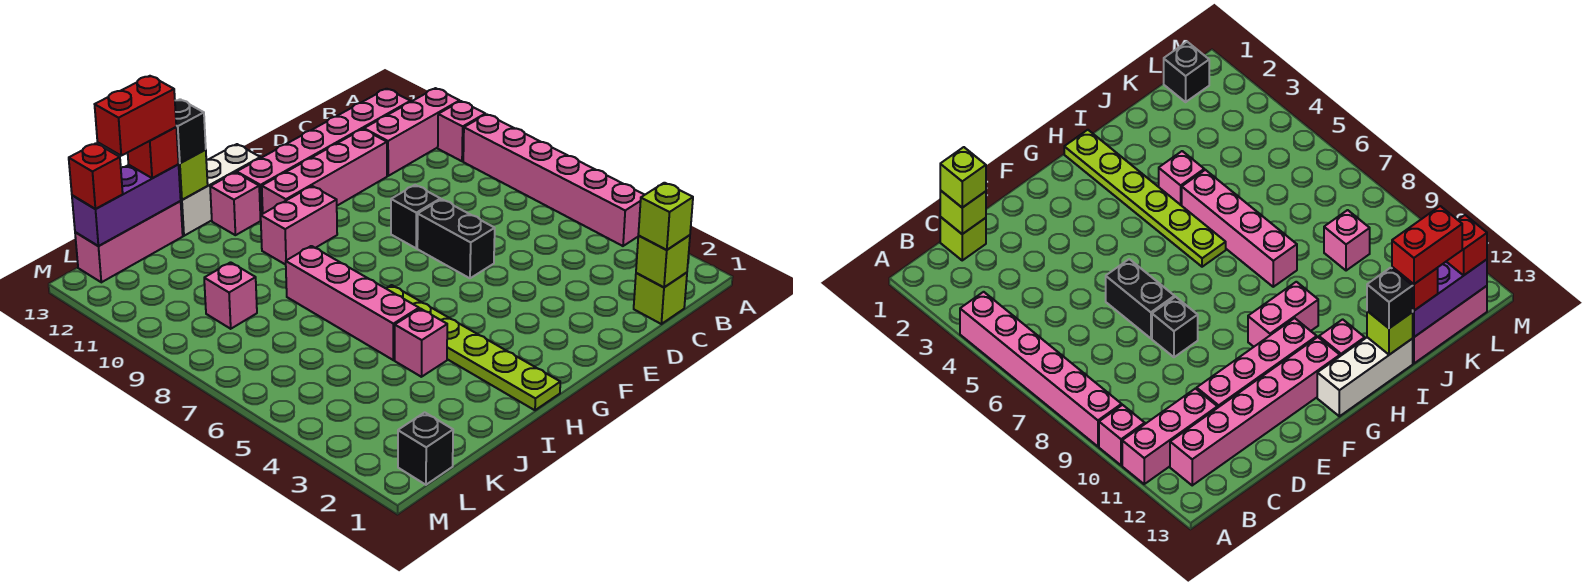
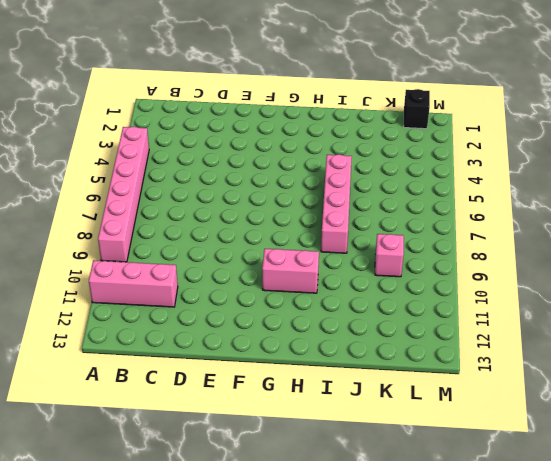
none -> pink 1x1 brick [438,101,485,161]
none -> pink 1x6 brick [237,89,410,219]
none -> lime 1x1 brick [634,273,687,324]

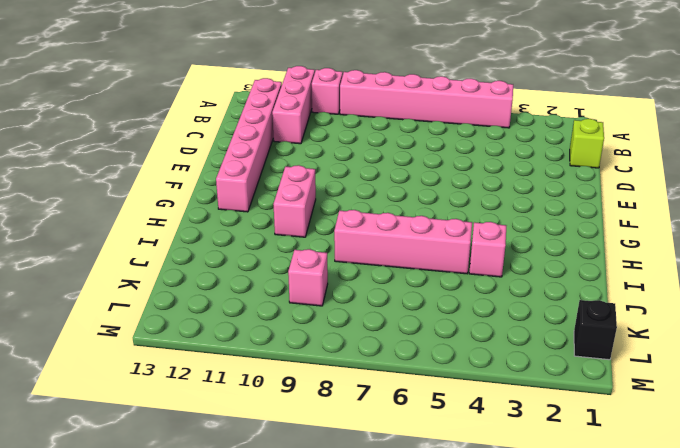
none -> pink 1x4 brick [262,129,387,214]
none -> black 1x2 brick [417,199,495,278]
none -> black 1x1 brick [391,185,440,248]

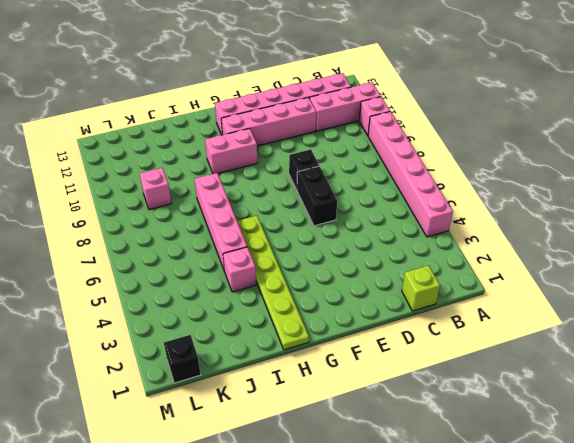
none -> white 1x3 brick [181,144,260,236]
none -> pink 1x1 brick [210,172,261,235]
none -> pink 1x3 brick [75,201,183,282]

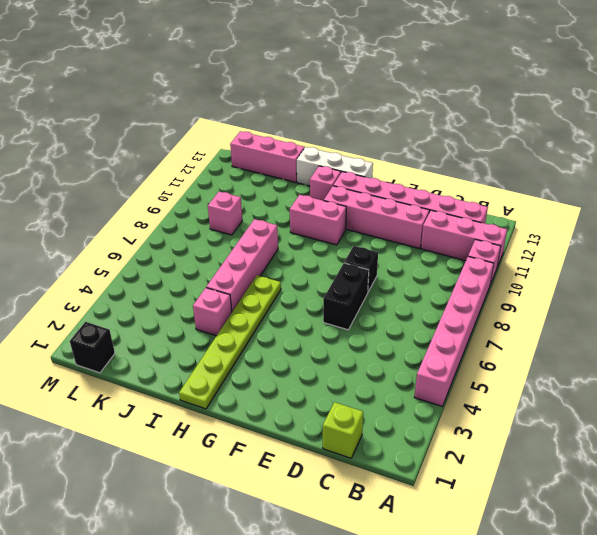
none -> lime 1x1 brick [636,235,690,287]
none -> lime 1x1 brick [178,149,208,200]
none -> purple 1x3 brick [72,165,181,246]

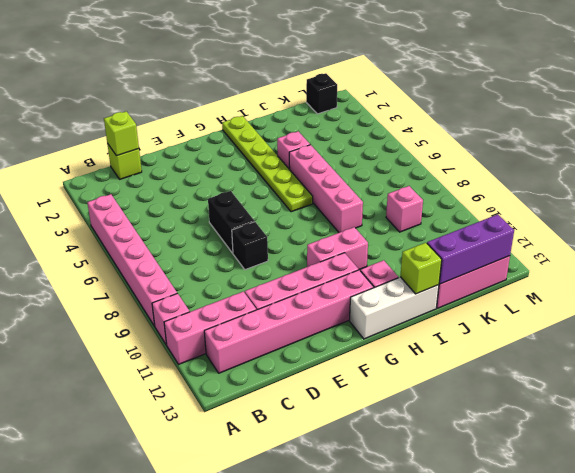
none -> lime 1x1 brick [638,183,693,250]
none -> black 1x1 brick [175,99,206,163]
none -> red 1x1 brick [128,127,179,178]

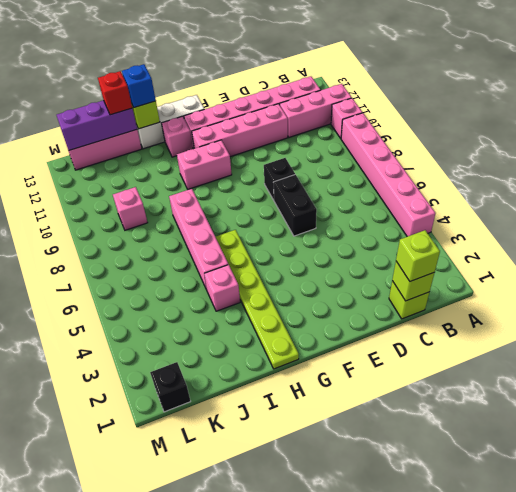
blue 1x1 brick [122,64,156,107] -> black 1x1 brick [175,99,206,163]
none -> red 1x1 brick [69,143,123,209]
none -> red 1x2 brick [95,76,176,156]

